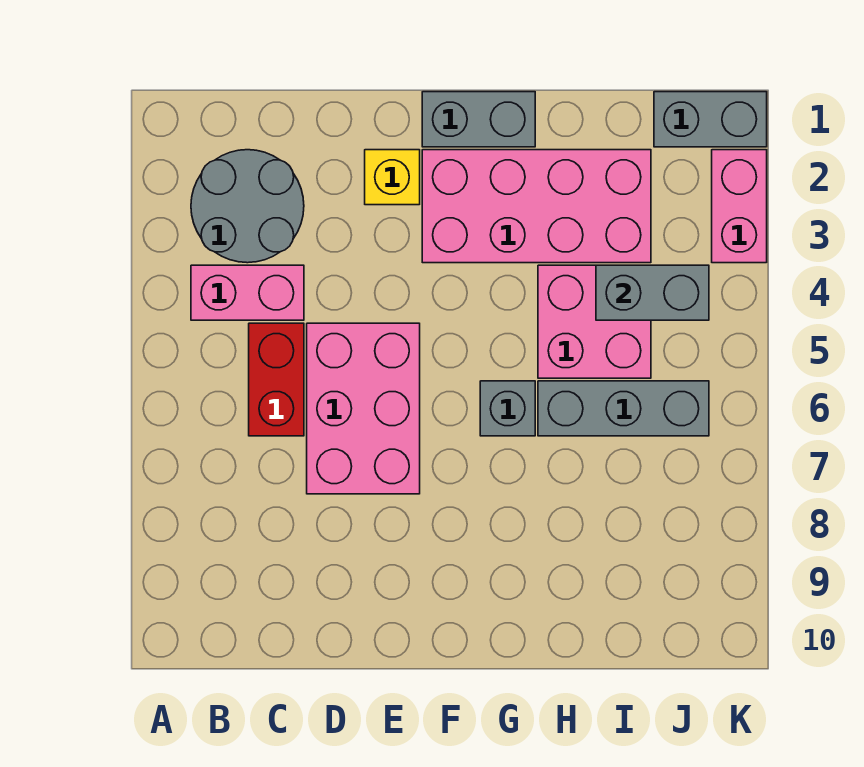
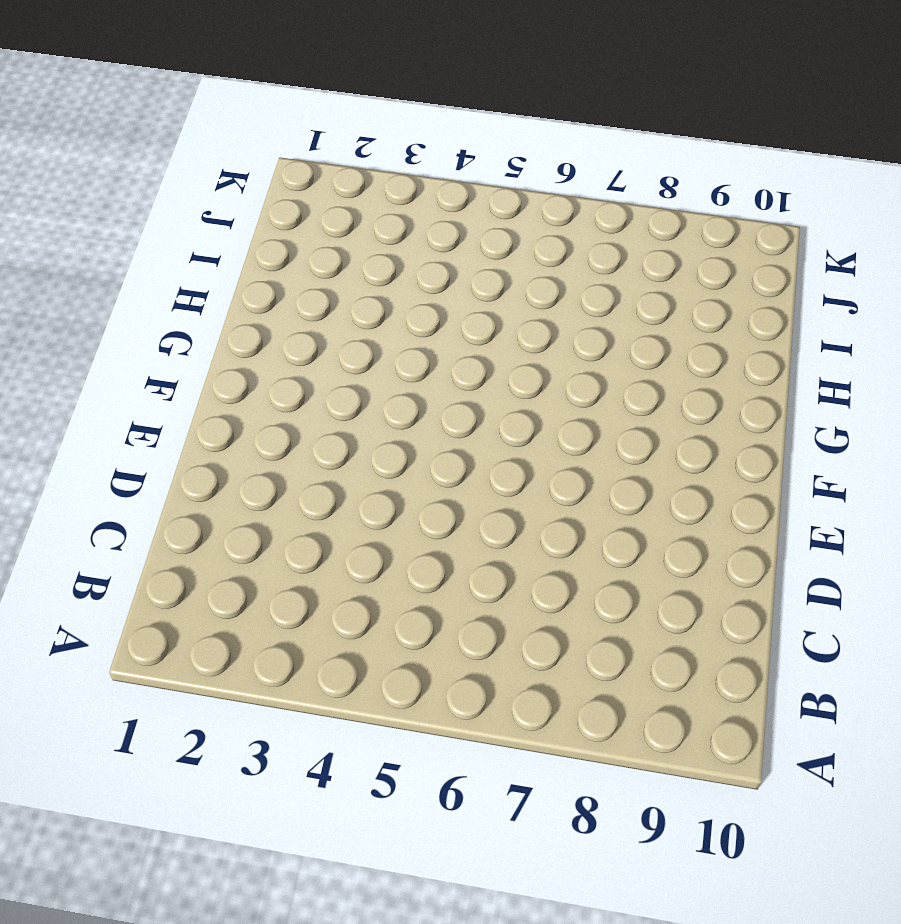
none -> grey 2x2 round brick [191,150,304,263]
none -> pink 1x2 brick [191,265,304,320]
none -> red 1x2 brick [249,323,304,436]

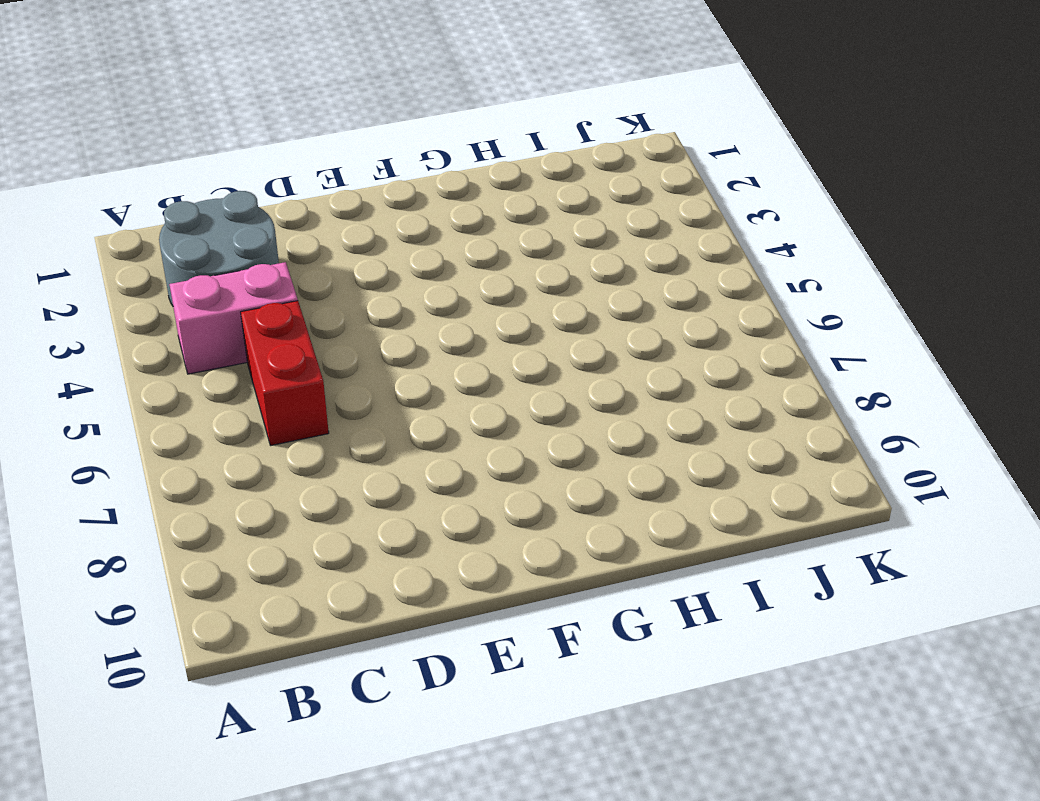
none -> pink 2x3 brick [307,323,420,494]
none -> yellow 1x1 brick [365,150,420,205]
none -> grey 1x2 brick [422,92,535,147]

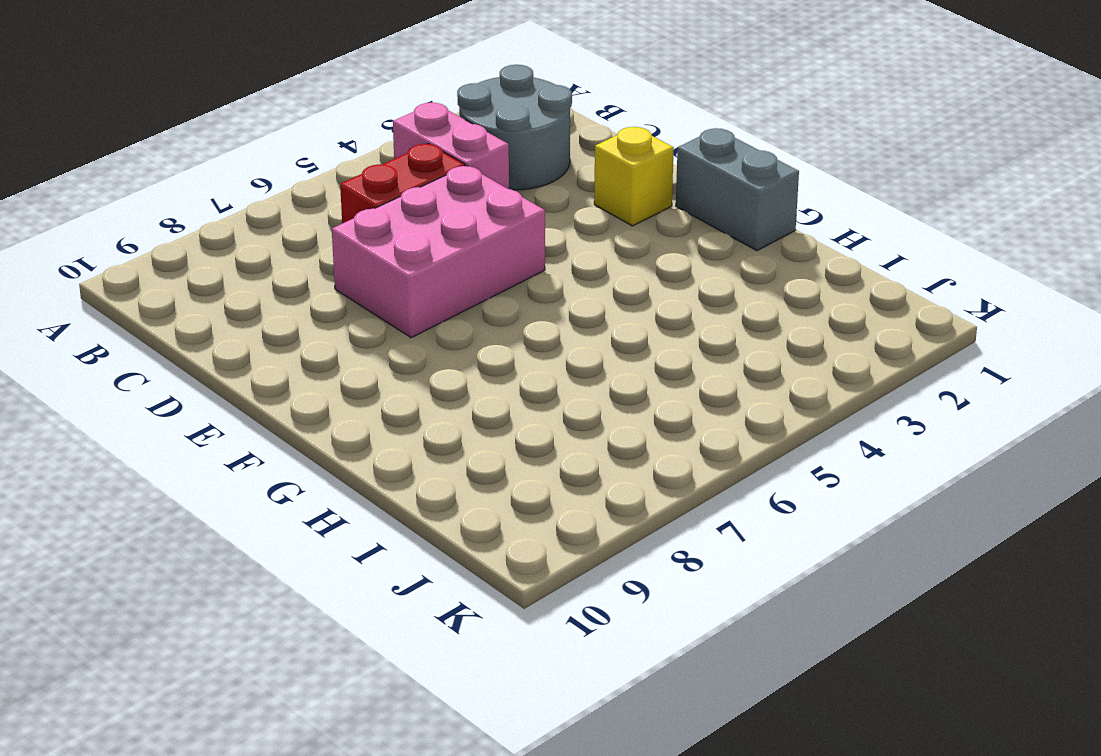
none -> pink 2x4 brick [422,150,651,263]
none -> grey 1x1 brick [480,381,535,436]
none -> pink 2x2 brick [538,265,651,378]

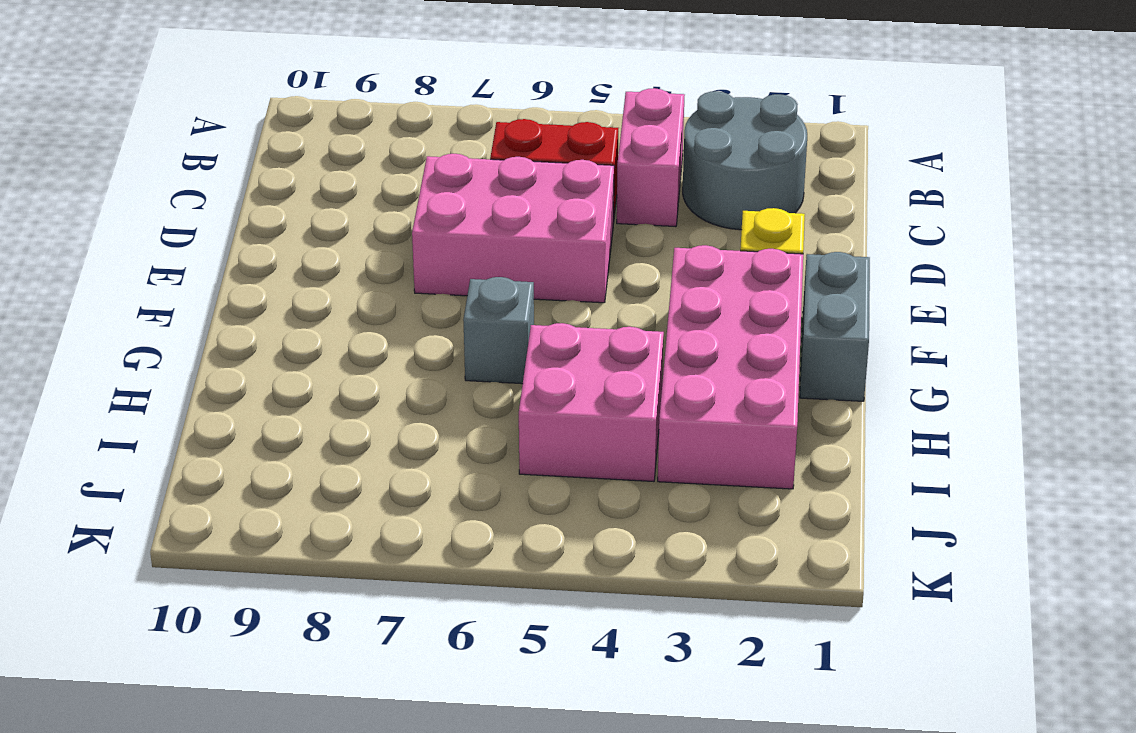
none -> grey 1x3 brick [538,381,709,436]
none -> grey 1x2 brick [654,92,767,147]
none -> pink 1x2 brick [712,150,767,263]

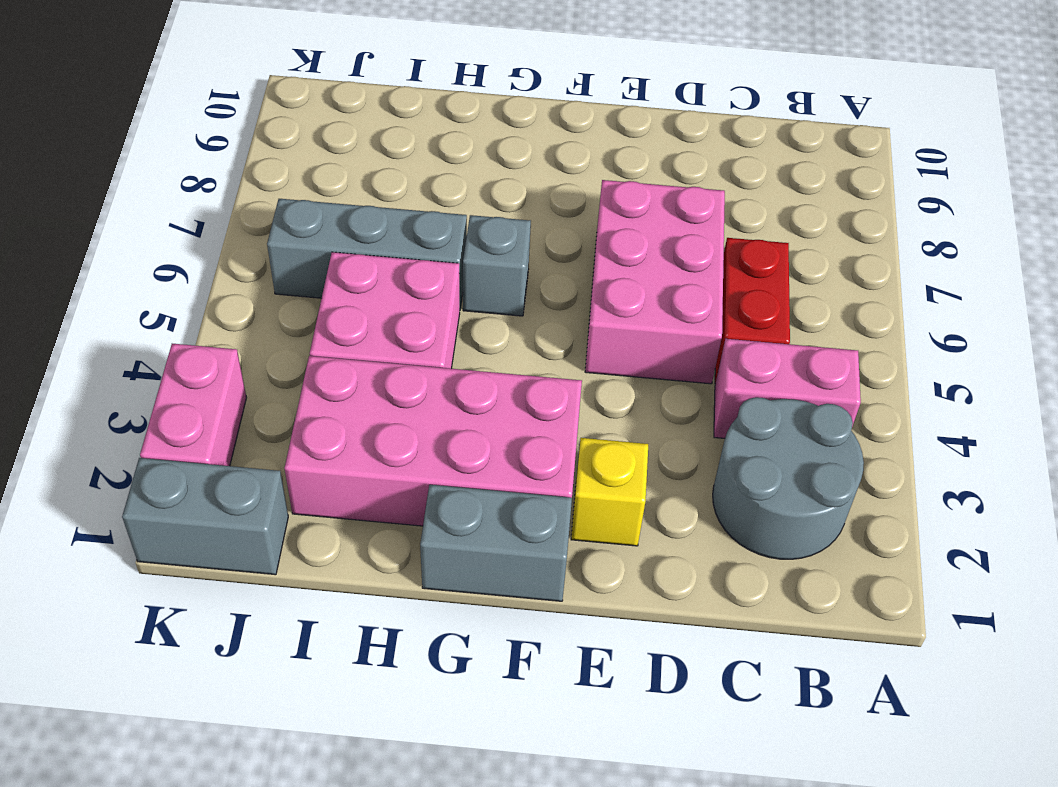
none -> grey 1x2 brick [596,265,709,320]

